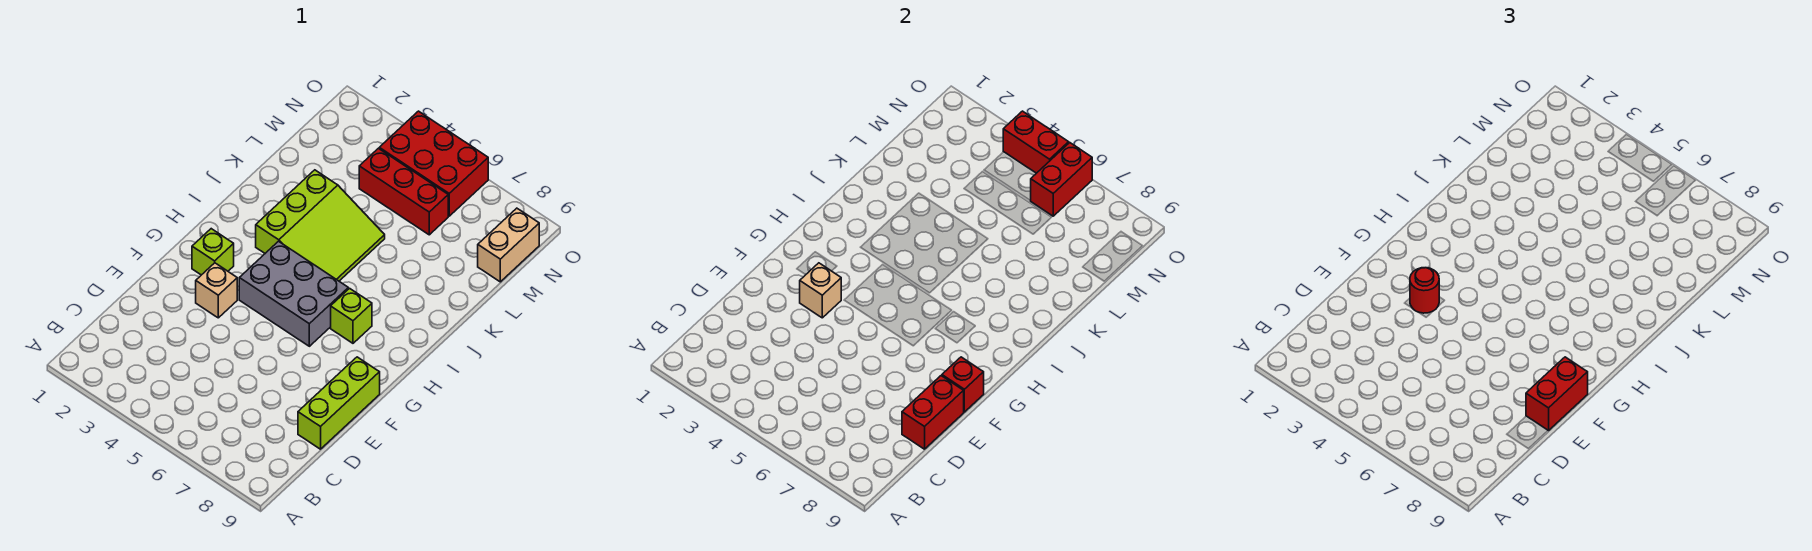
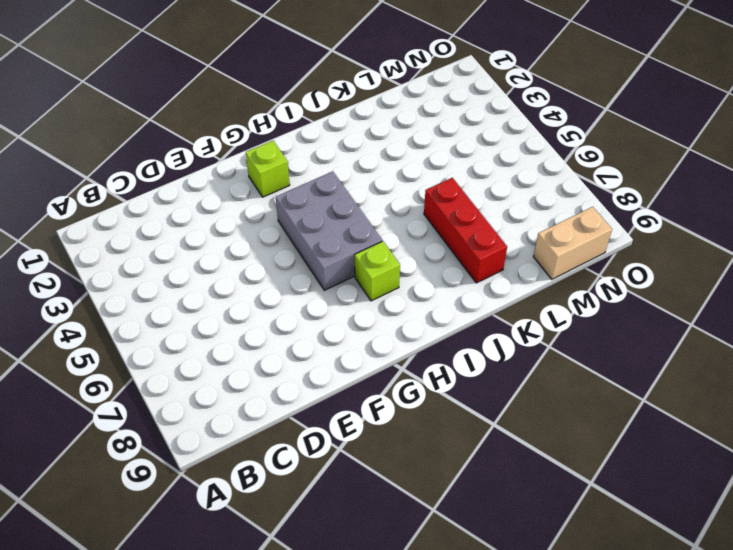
red 1x3 brick [424,178,507,283] -> red 1x3 brick moved to [359,148,448,235]
none -> lime 1x3 brick [298,357,380,449]
none -> tan 1x1 brick [196,263,237,318]
none -> lime 3x3 slope [256,170,385,281]

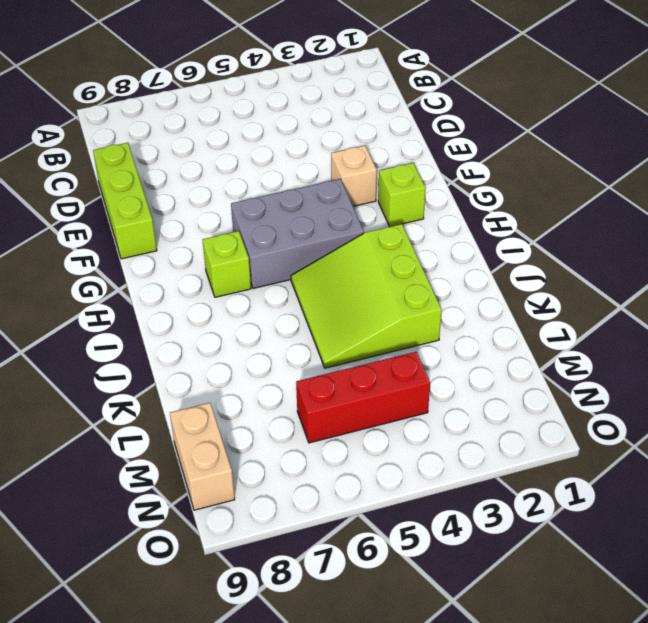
none -> red 2x3 brick [379,111,488,216]
none -> red 1x2 brick [902,376,964,449]
none -> tan 1x1 brick [800,263,841,318]

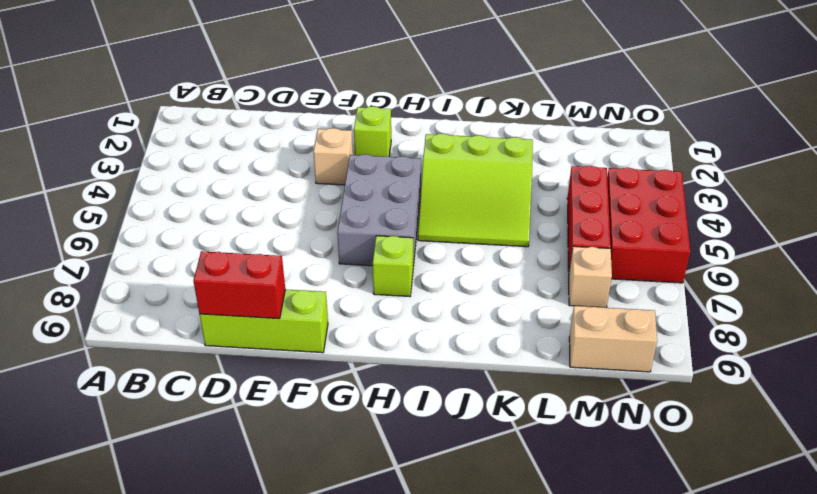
tan 1x1 brick [569,246,612,308] -> tan 1x1 brick moved to [800,263,841,318]
none -> red 1x1 brick [942,357,984,412]
none -> red 1x2 brick [1031,143,1092,216]
none -> red 1x2 brick [1003,111,1069,173]

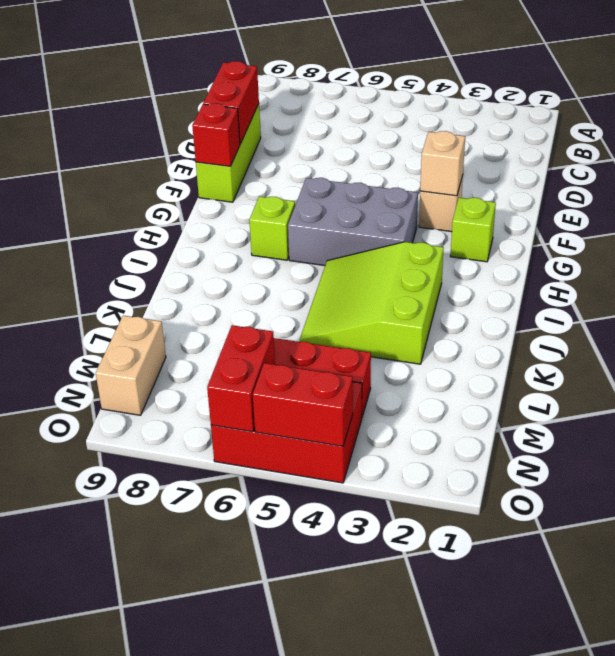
none -> red 1x2 brick [1526,357,1588,431]
none -> red 1x1 round brick [1410,268,1439,313]

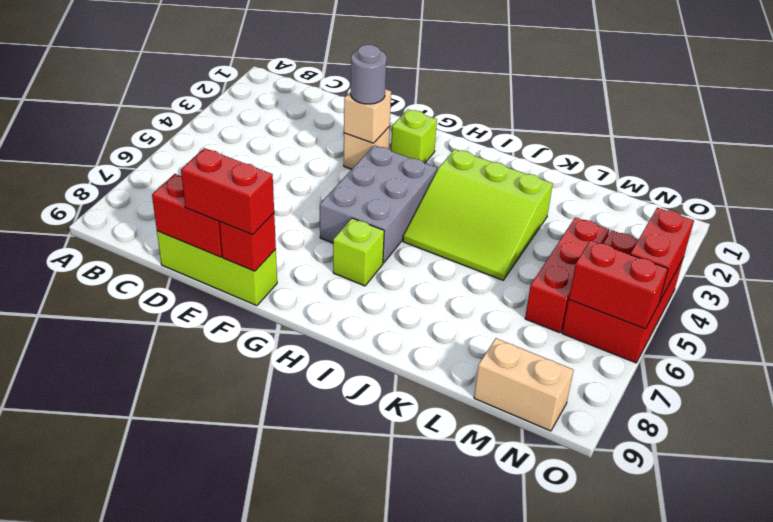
grey 1x1 round brick [351,45,386,104] -> red 1x1 round brick [1410,268,1439,313]

